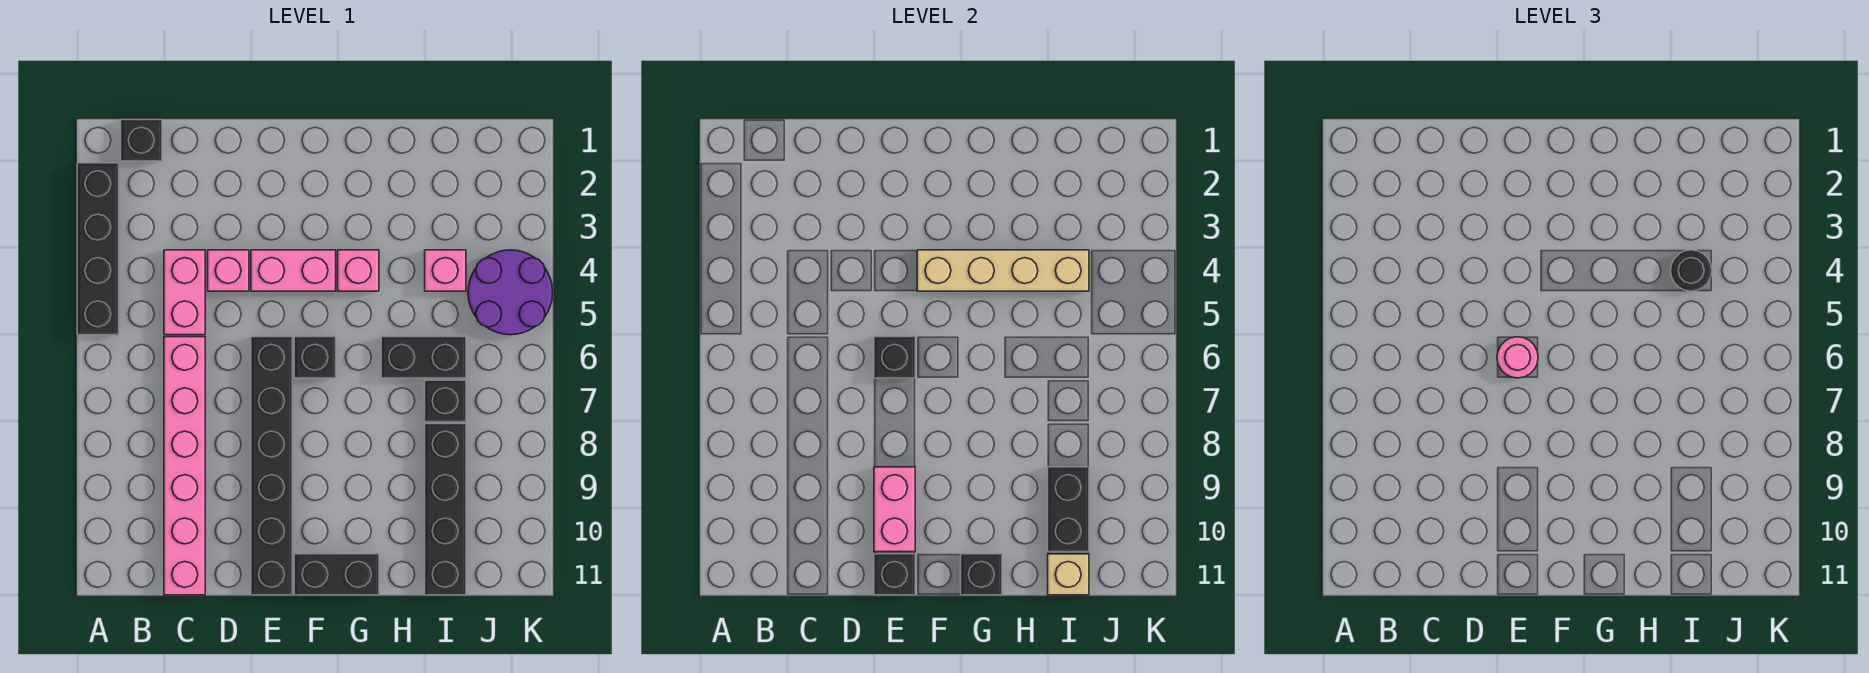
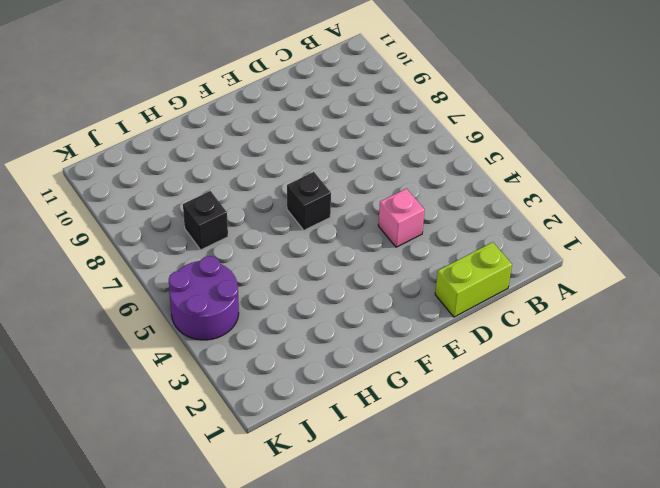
lime 1x2 brick [435,242,512,317] -> none
none -> black 1x4 brick [77,163,119,335]
none -> black 1x1 brick [121,120,162,161]
none -> pink 1x2 brick [164,250,205,335]

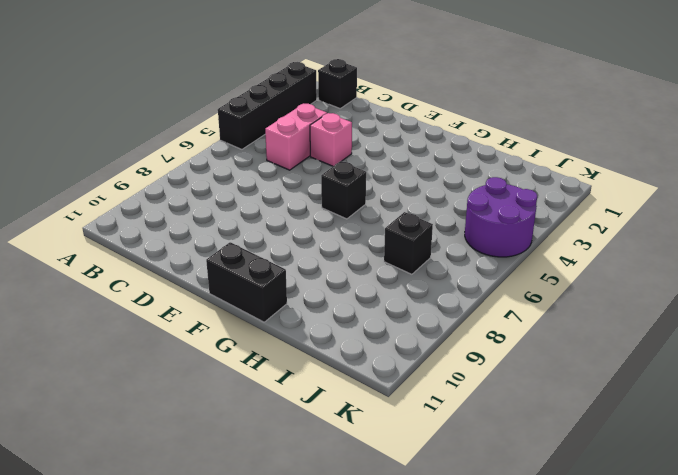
none -> pink 1x6 brick [164,337,205,595]
none -> pink 1x2 brick [251,250,336,291]
none -> black 1x6 brick [251,337,292,595]

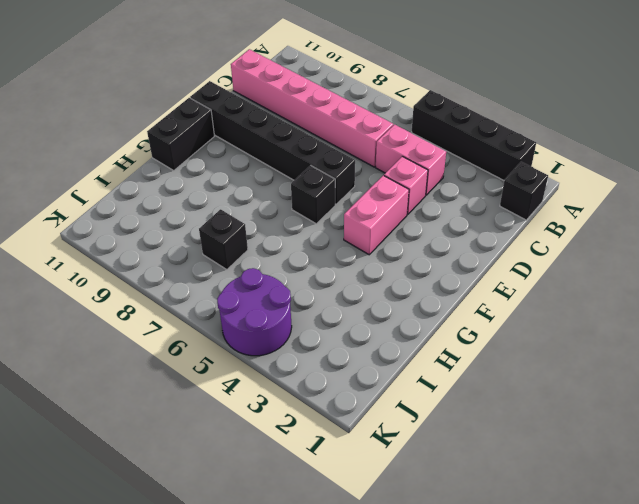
none -> pink 1x1 brick [338,250,379,291]
none -> black 1x2 brick [381,337,466,378]
none -> pink 1x1 brick [425,250,466,291]

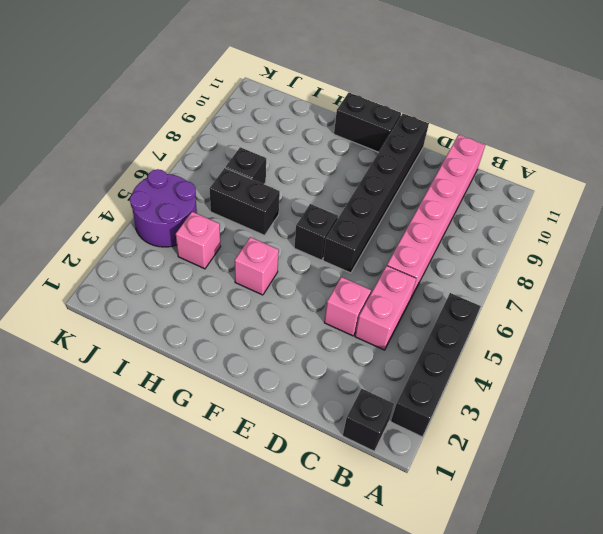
none -> pink 1x2 brick [251,250,336,291]
none -> black 1x4 brick [425,424,466,595]
none -> black 1x1 brick [874,337,915,378]

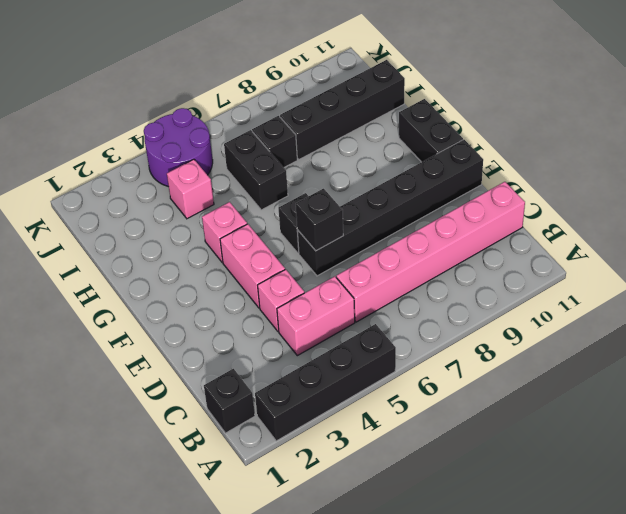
none -> pink 1x2 brick [874,467,915,552]
none -> black 1x1 brick [874,554,915,595]
none -> tan 1x4 brick [917,250,1089,291]

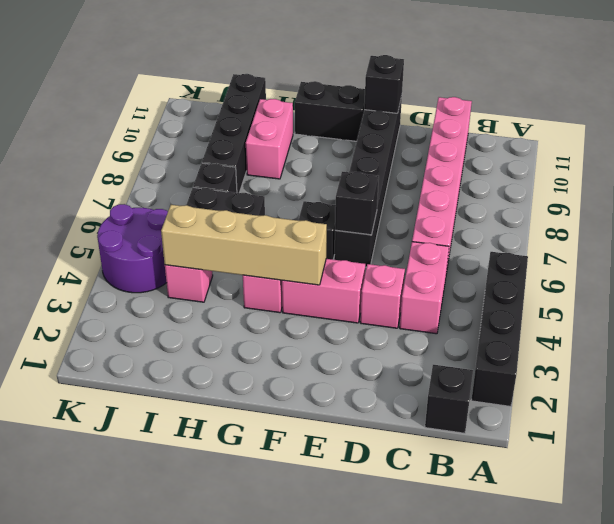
pink 1x2 brick [246,99,293,179] -> pink 1x2 brick moved to [874,467,915,552]
none -> black 1x1 brick [961,554,1002,595]
none -> black 1x2 brick [1048,467,1089,552]
none -> tan 1x1 brick [1048,554,1089,595]

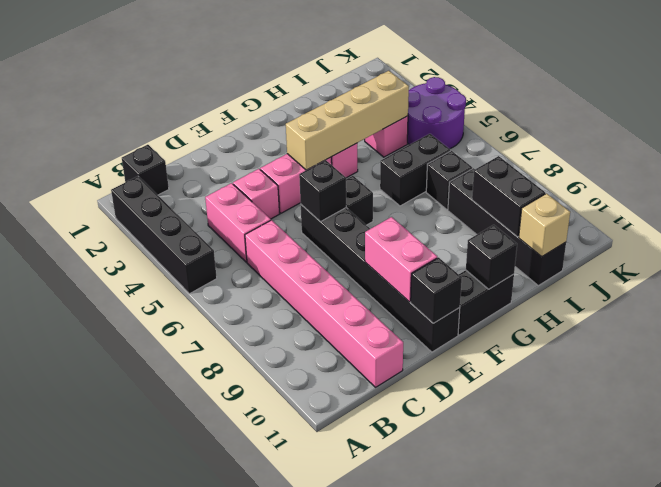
none -> pink 1x1 round brick [1497,337,1538,378]
none -> black 1x1 round brick [1671,250,1712,291]

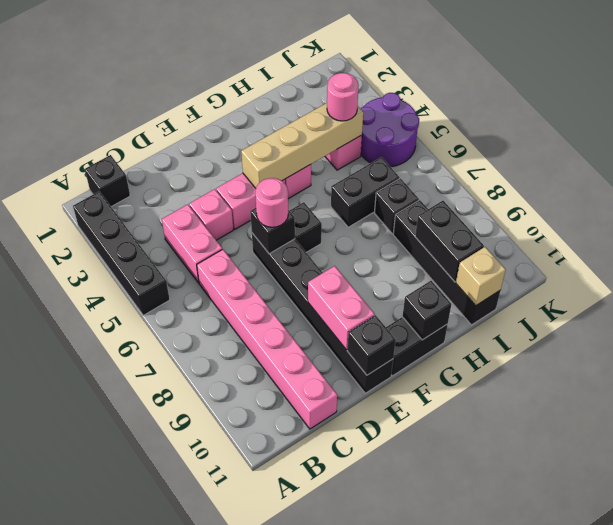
pink 1x1 round brick [327,73,359,121] -> black 1x1 round brick [1671,250,1712,291]

